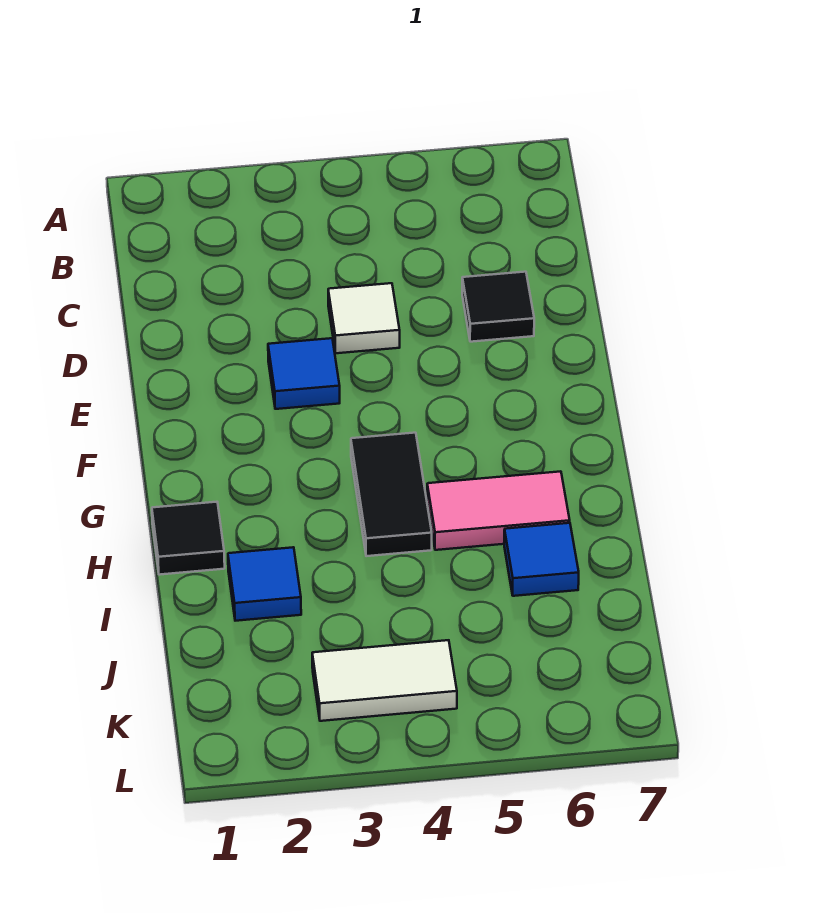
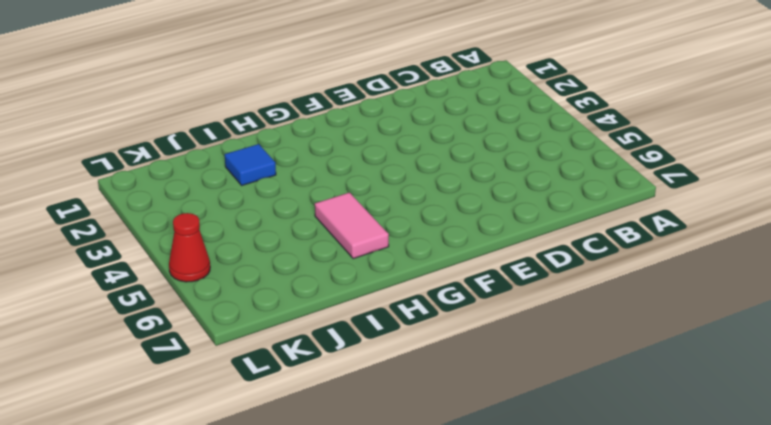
red 1x1 cone [169,213,210,282] -> none
none -> white 1x1 tile [328,283,400,353]
none -> black 1x1 tile [462,272,534,342]

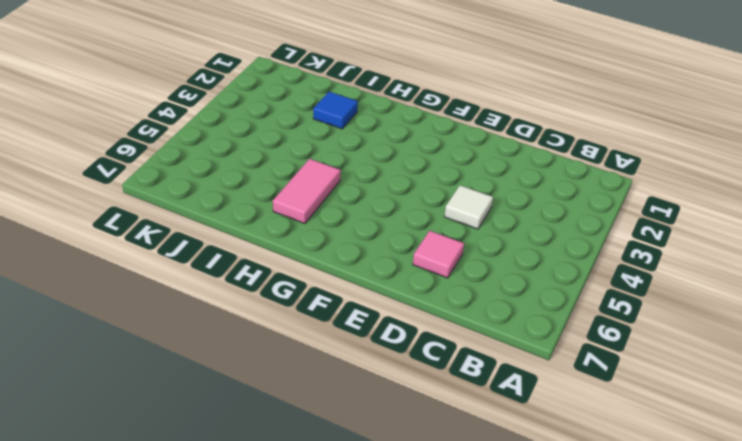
pink 1x1 tile [413,231,464,278] -> black 1x1 tile [462,272,534,342]
none -> blue 1x1 tile [268,338,340,409]
none -> black 1x2 tile [351,433,432,556]

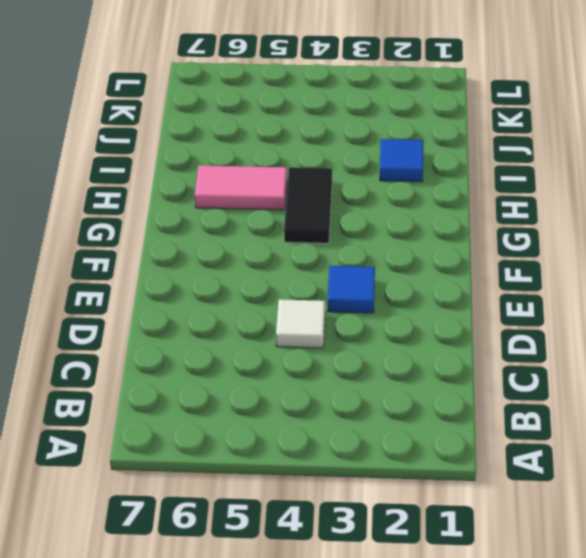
none -> black 1x1 tile [462,272,534,342]
none -> black 1x1 tile [152,502,225,575]

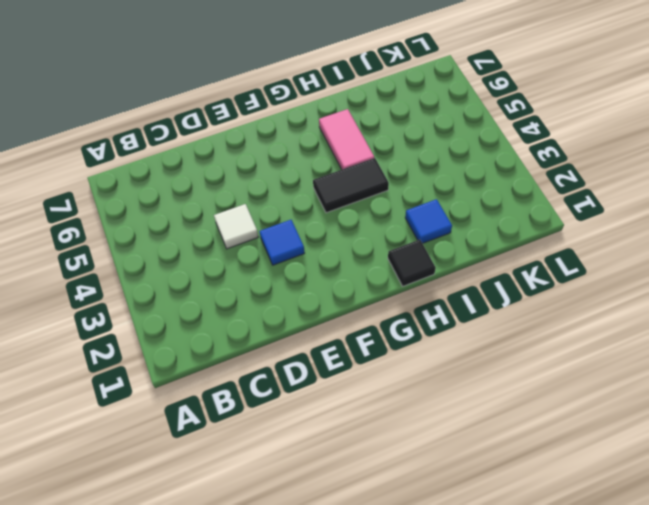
none -> black 1x1 tile [462,272,534,342]
none -> blue 1x1 tile [504,523,579,596]

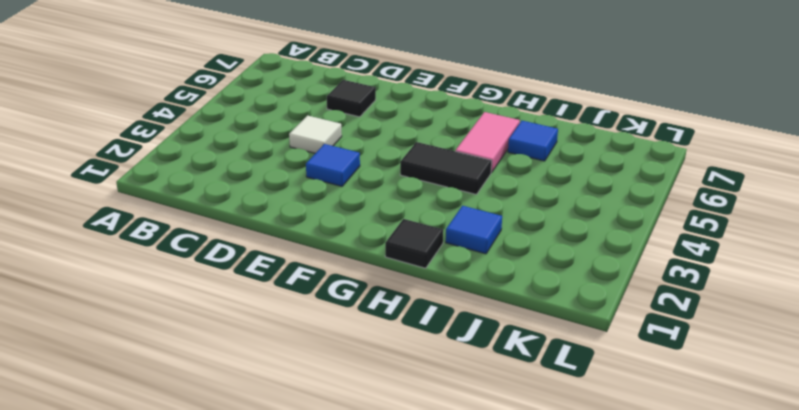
none -> white 1x2 tile [312,640,457,721]

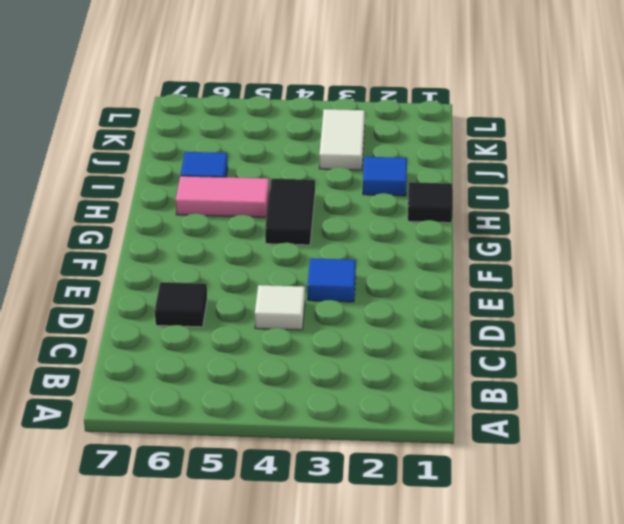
white 1x2 tile [319,109,365,170] -> white 1x2 tile turned to [312,640,457,721]

